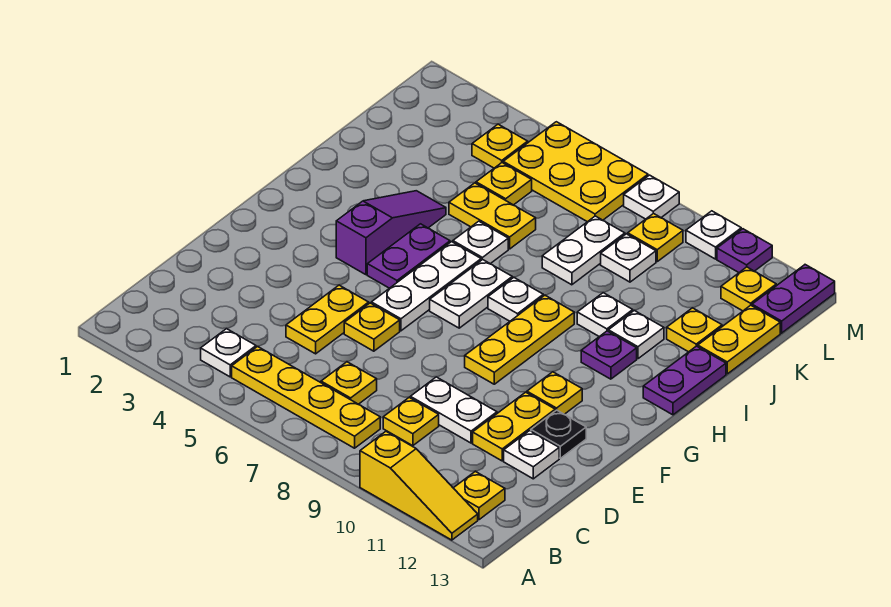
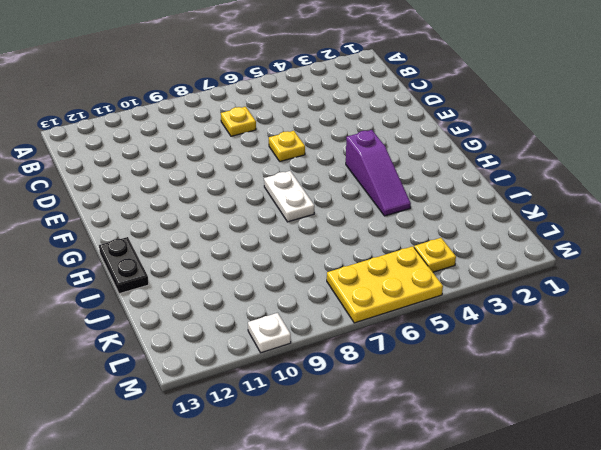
black 1x2 plate [99,237,149,294] -> purple 1x2 plate [643,346,726,415]
none -> yellow 1x3 slope [360,432,478,540]
none -> white 1x1 plate [201,329,256,377]
none -> yellow 1x4 plate [232,346,380,448]
none -> yellow 1x1 plate [454,471,505,520]

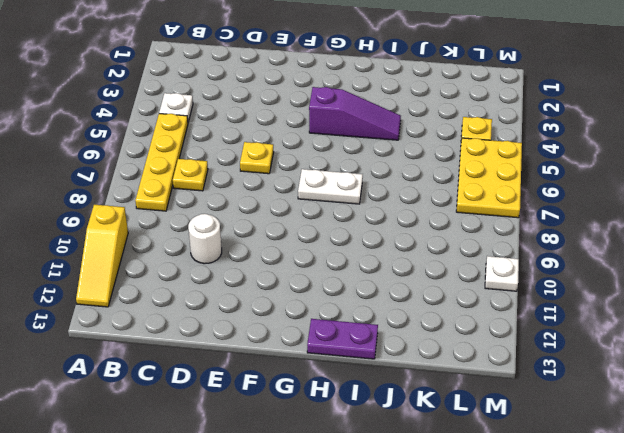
white 1x1 round brick [188,214,222,264] -> white 1x2 plate [410,377,497,443]
none -> yellow 1x1 plate [454,471,505,520]
none -> yellow 1x1 plate [383,398,439,446]
none -> yellow 1x2 plate [286,285,369,354]
none -> yellow 1x2 plate [473,392,555,461]

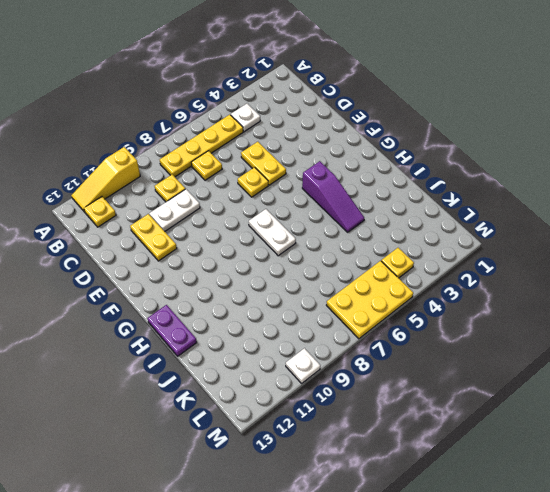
none -> white 1x1 plate [504,431,559,479]
none -> black 1x1 plate [531,410,586,458]
none -> white 1x3 plate [371,242,481,331]
none -> yellow 1x3 plate [465,295,574,384]

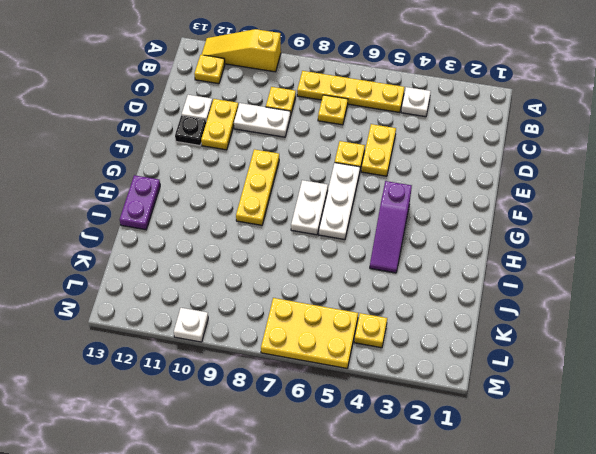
none -> yellow 1x1 plate [527,372,582,414]
none -> purple 1x2 plate [367,224,450,288]
none -> white 1x1 plate [488,278,543,321]
none -> purple 1x1 plate [581,331,637,379]

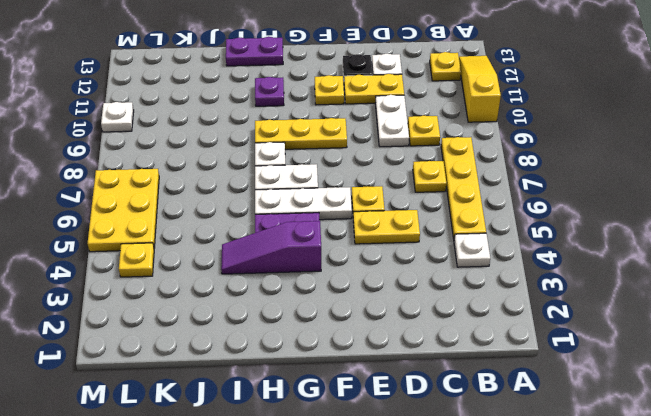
none -> white 1x1 plate [453,221,508,264]
none -> white 1x1 plate [577,293,633,337]
none -> white 1x1 plate [608,310,664,359]
none -> yellow 1x2 plate [449,183,536,249]

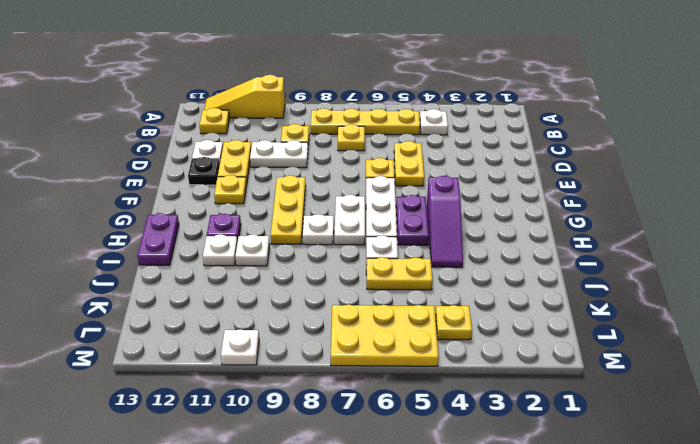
none -> white 1x2 plate [542,216,625,285]
none -> yellow 1x1 plate [667,308,722,352]
none -> yellow 1x2 plate [698,305,780,374]
none -> yellow 1x1 plate [476,163,532,205]

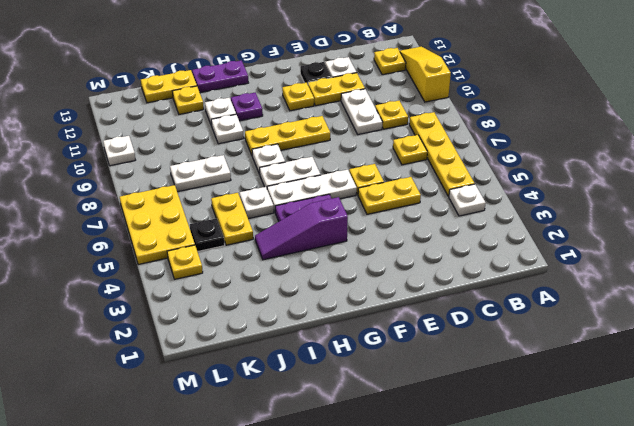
black 1x1 plate [190,218,225,252] -> yellow 1x1 plate [476,163,532,205]
none -> white 1x1 plate [601,234,656,282]
none -> yellow 1x1 plate [628,213,683,261]
none -> yellow 1x1 plate [721,267,776,311]
none -> purple 1x2 plate [752,265,835,333]

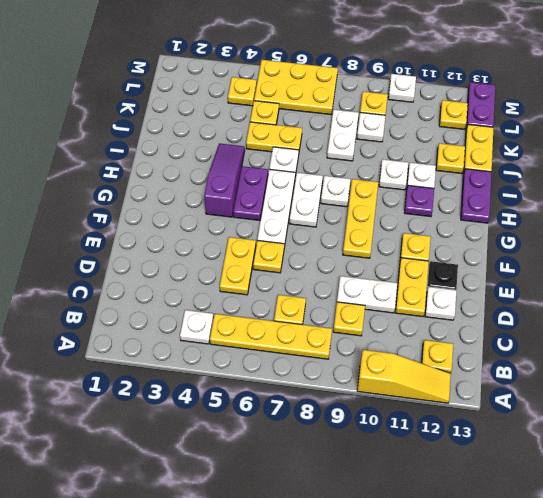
none -> white 1x1 plate [624,175,679,219]
none -> purple 1x1 plate [717,229,772,272]

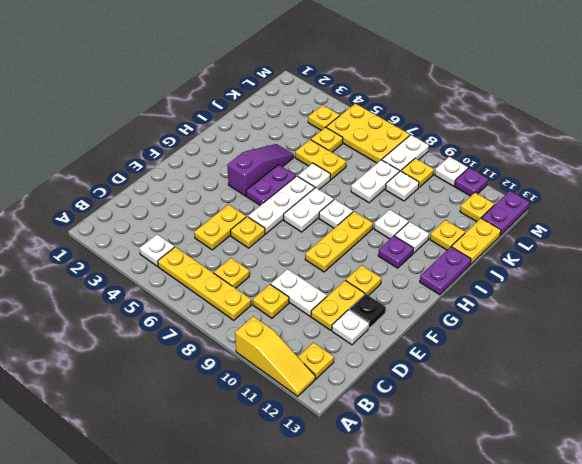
white 1x2 plate [382,135,429,172] -> white 1x1 plate [624,175,679,219]

